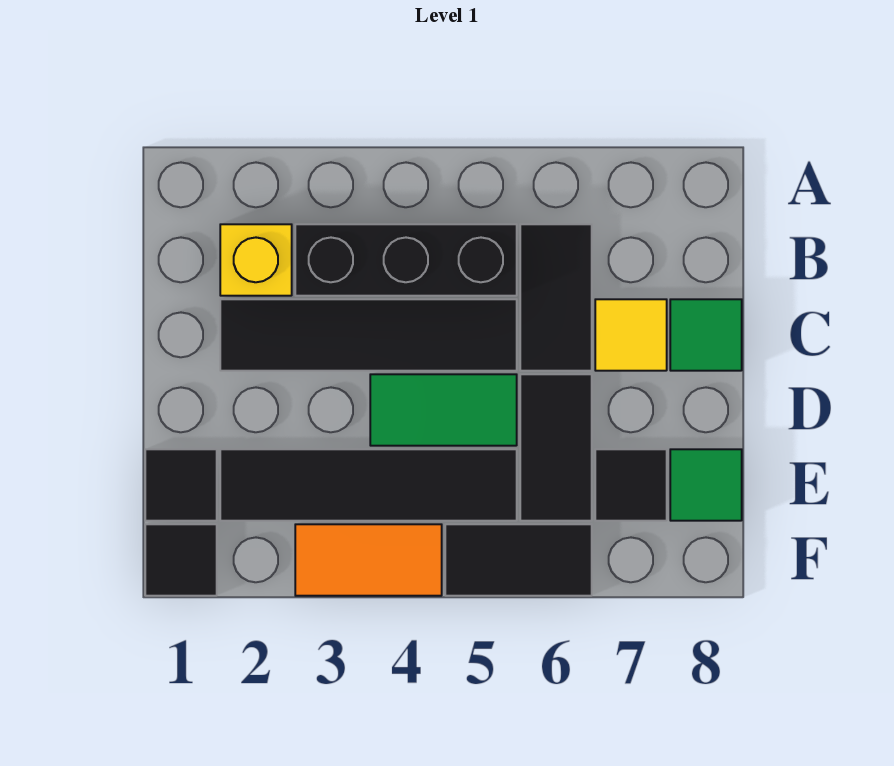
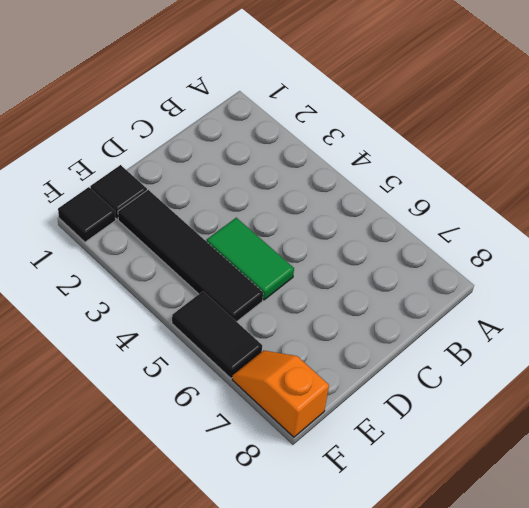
orange 1x2 slope [232,350,329,437] -> none
none -> yellow 1x1 brick [220,224,292,296]
none -> black 1x3 brick [295,224,517,296]
none -> black 1x2 tile [520,224,592,371]

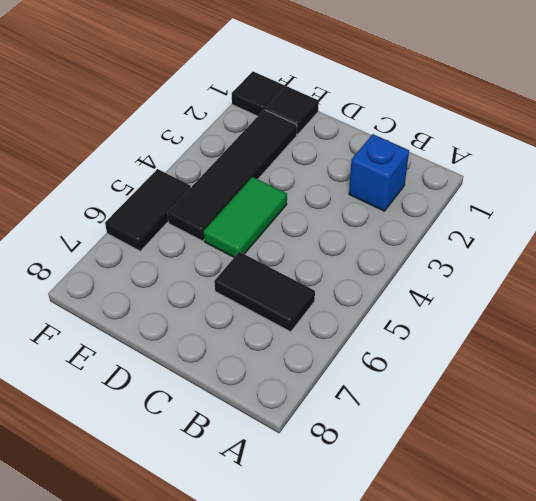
blue 1x1 brick [349,134,409,211] -> yellow 1x1 brick [220,224,292,296]
none -> black 1x3 brick [295,224,517,296]
none -> black 1x4 tile [220,299,517,371]
none -> yellow 1x1 tile [595,299,667,371]

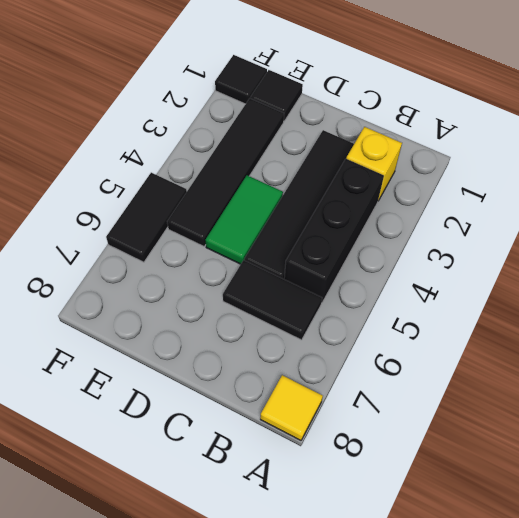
yellow 1x1 tile [260,375,323,440] -> yellow 1x1 tile moved to [595,299,667,371]
none -> green 1x1 tile [670,299,742,371]
none -> black 1x2 tile [520,374,592,521]
none -> black 1x1 tile [595,449,667,521]

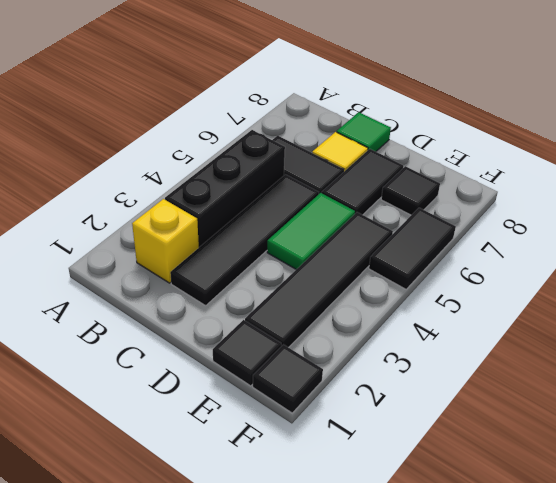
black 1x2 tile [322,149,403,215] -> black 1x2 tile turned to [520,374,592,521]
none -> green 1x1 tile [670,449,742,521]
none -> orange 1x2 tile [295,524,442,596]

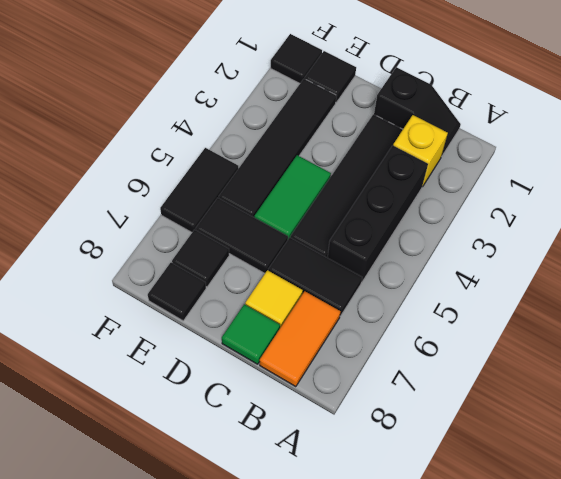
black 1x2 slope [374,67,461,157] -> none
orange 1x2 tile [260,291,341,387] -> orange 1x2 tile moved to [295,524,442,596]
black 1x1 tile [148,263,206,321] -> green 1x1 tile [670,449,742,521]

